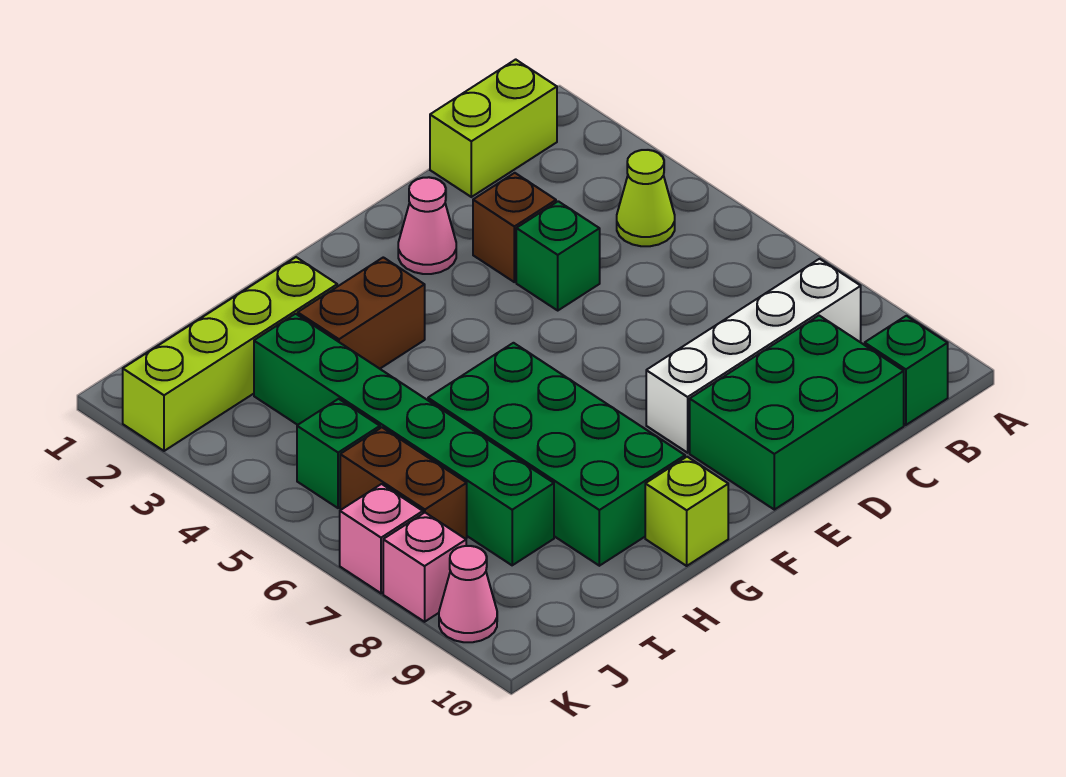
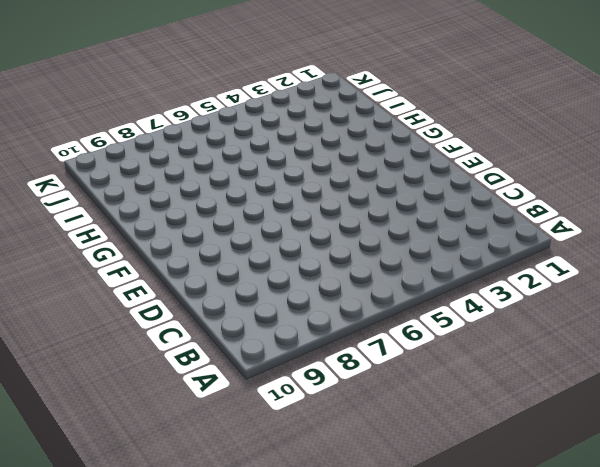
none -> lime 1x2 brick [430,59,557,197]
none -> lime 1x1 cone [617,150,675,246]
none -> white 1x4 brick [646,259,861,453]

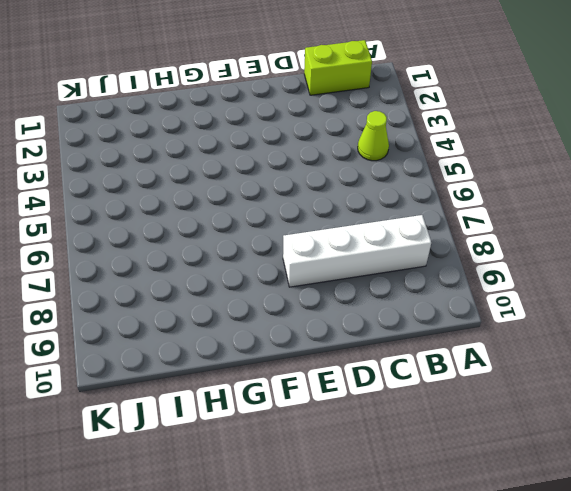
none -> green 1x1 brick [865,316,948,425]
none -> green 2x3 brick [690,316,904,510]
none -> brown 1x1 brick [473,173,556,282]

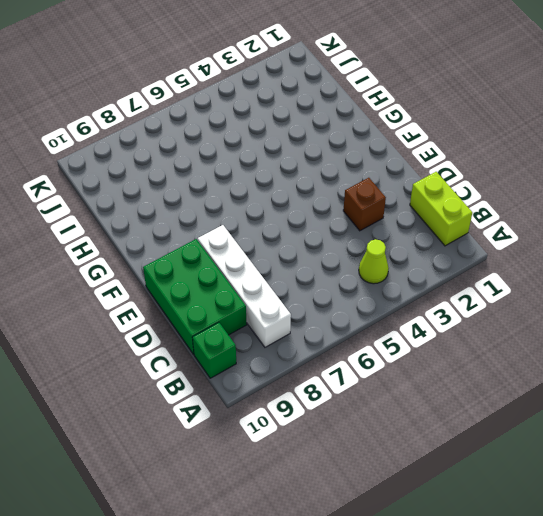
none -> green 1x1 brick [516,201,600,310]
none -> pink 1x1 cone [398,177,456,274]
none -> brown 1x2 brick [298,257,425,369]

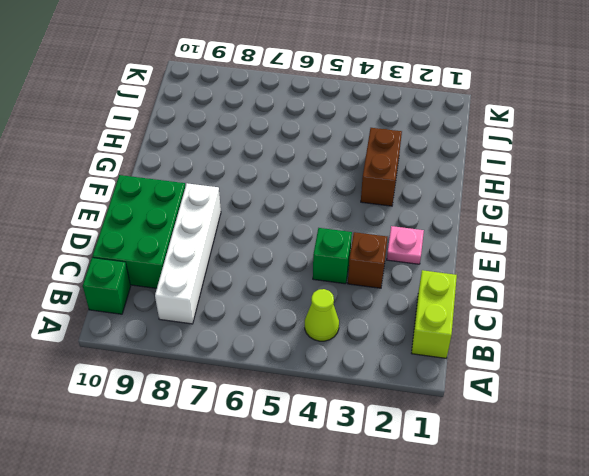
pink 1x1 plate [387,226,424,264] -> pink 1x1 cone [398,177,456,274]
none -> green 2x4 brick [428,343,685,566]
none -> lime 1x1 brick [645,457,728,566]
none -> lime 1x4 brick [123,257,337,451]

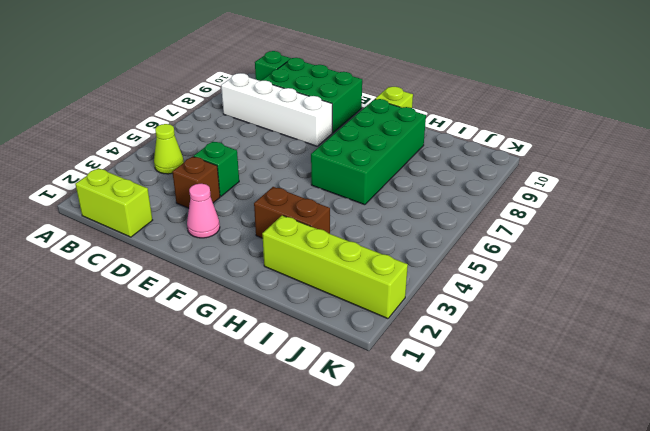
none -> green 1x6 brick [254,314,554,565]
none -> green 1x1 brick [297,399,380,508]
none -> brown 1x2 brick [340,428,467,539]

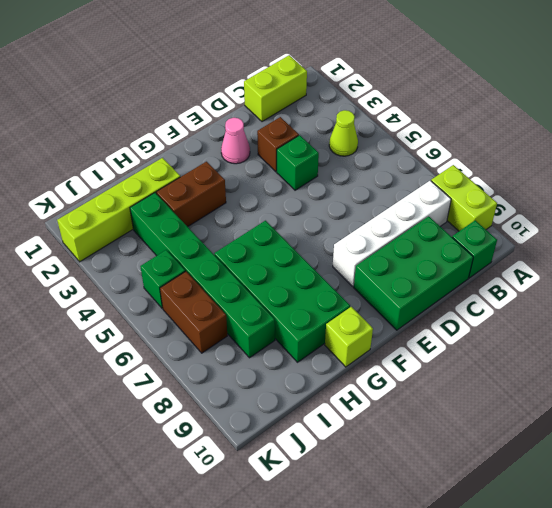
lime 1x2 brick [431,165,497,231] -> none
none -> pink 1x1 brick [340,484,423,593]
none -> pink 1x1 brick [383,513,466,622]
none -> pink 1x1 cone [439,546,497,642]

